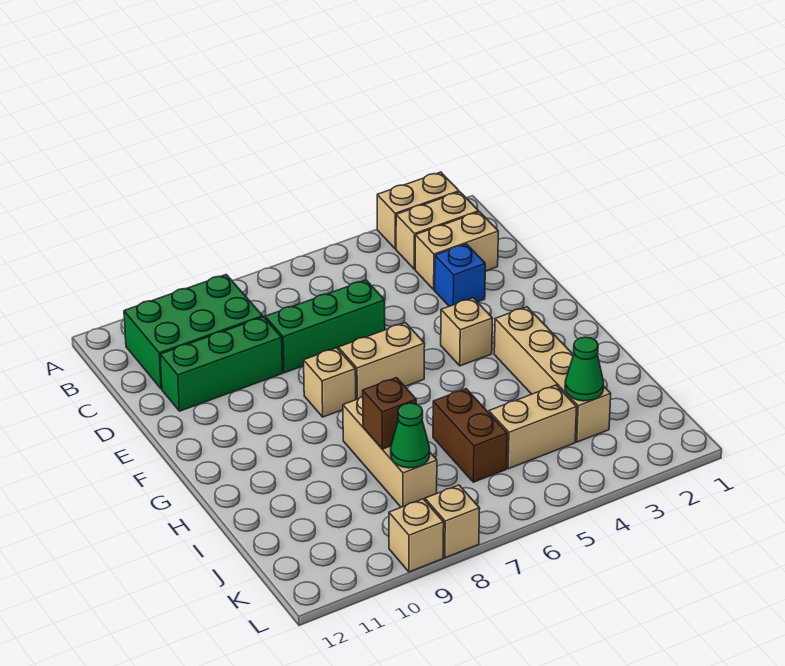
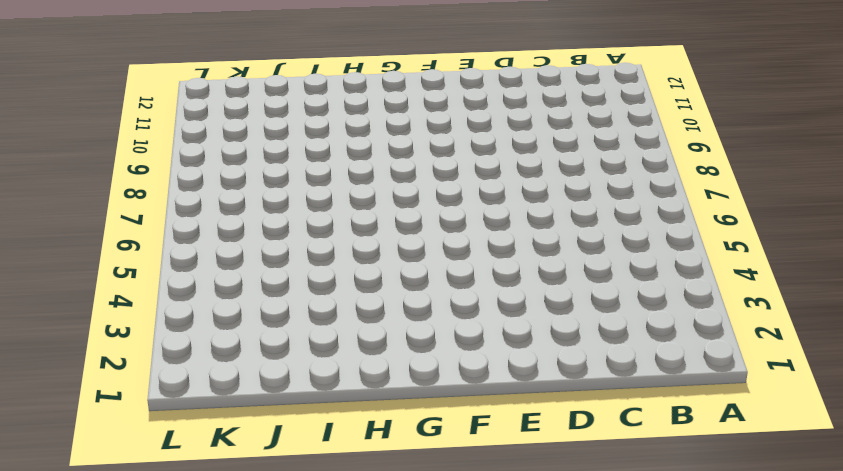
none -> tan 1x2 brick [377,172,459,249]
none -> tan 1x2 brick [396,192,479,269]
none -> green 2x3 brick [124,275,263,389]

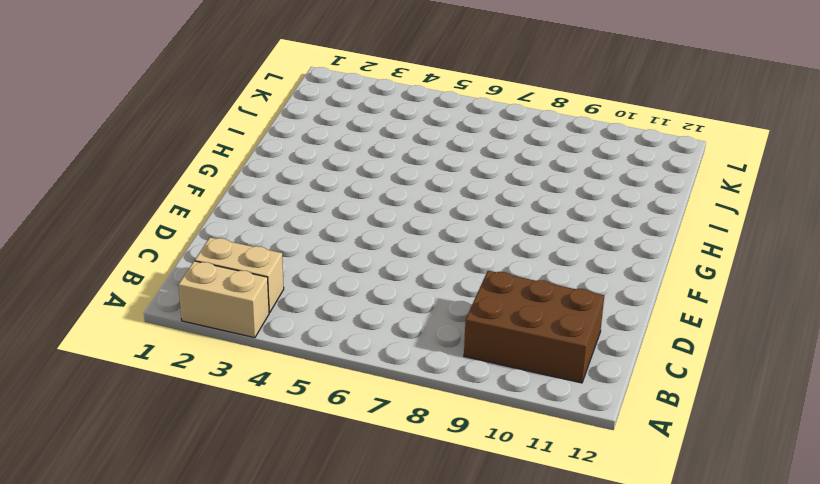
brown 2x3 brick [464,271,604,383] -> green 2x3 brick [124,275,263,389]
none -> tan 1x2 brick [415,212,498,290]
none -> blue 1x1 brick [435,244,485,306]
none -> green 1x3 brick [265,280,385,373]

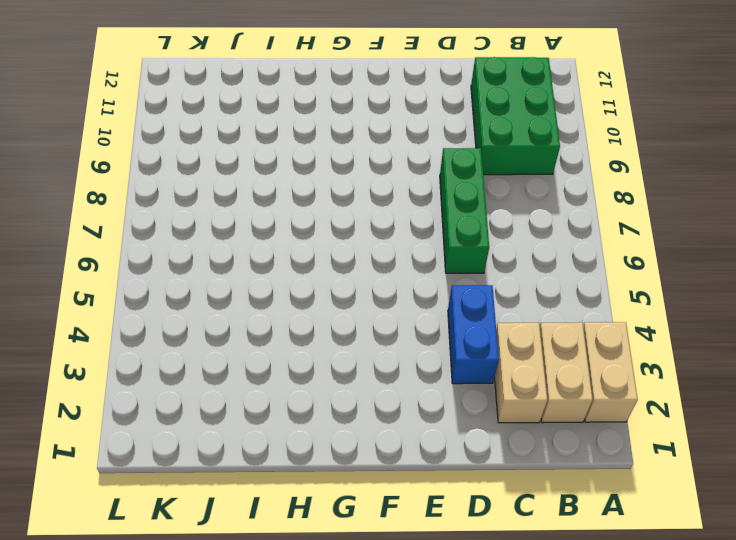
blue 1x2 brick [448,285,499,384] -> blue 1x1 brick [435,244,485,306]
none -> green 1x3 brick [160,317,283,411]
none -> tan 1x1 brick [441,298,493,366]
none -> tan 1x2 brick [338,323,425,400]

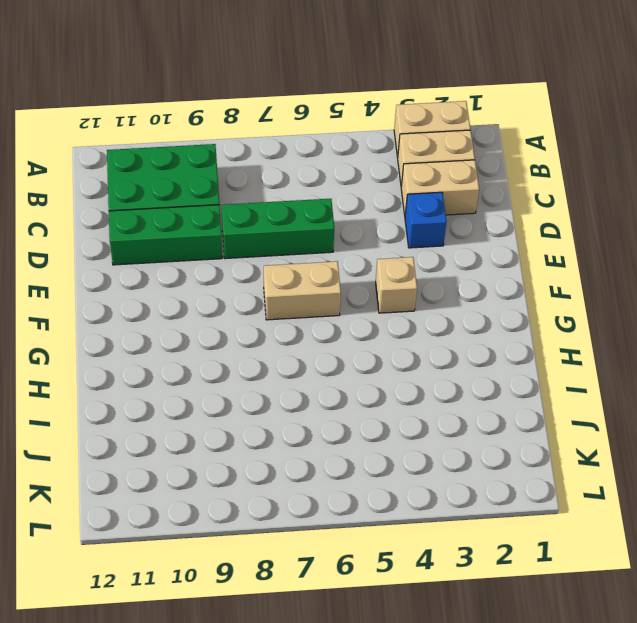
none -> tan 1x1 brick [304,348,356,417]
none -> tan 1x4 brick [494,307,611,442]
none -> tan 1x3 brick [343,396,437,507]

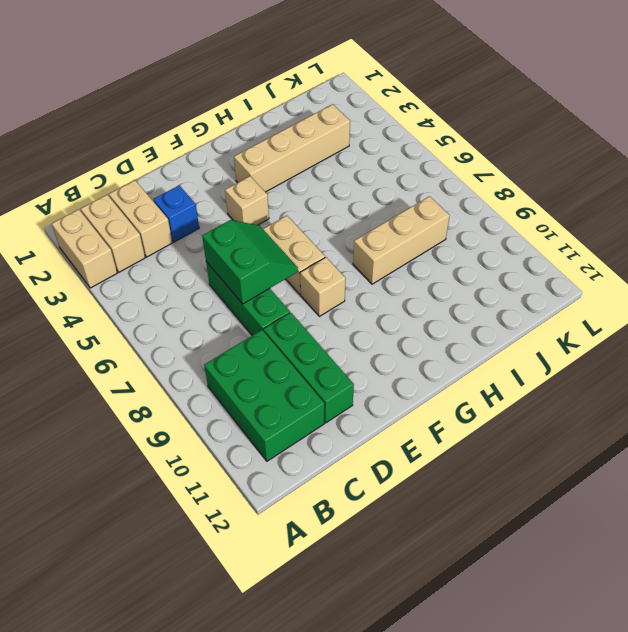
green 2x2 slope [202,220,298,304] -> none
none -> brown 1x2 brick [433,389,507,482]
none -> tan 1x2 brick [489,385,577,469]
none -> tan 1x1 brick [425,485,480,558]

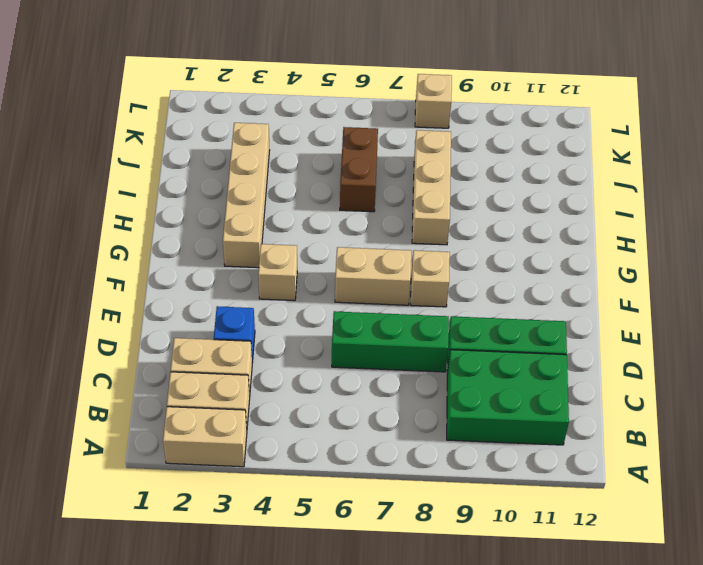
none -> tan 1x2 brick [489,385,577,469]
none -> tan 1x1 brick [389,499,444,572]
none -> brown 1x1 brick [363,378,416,449]

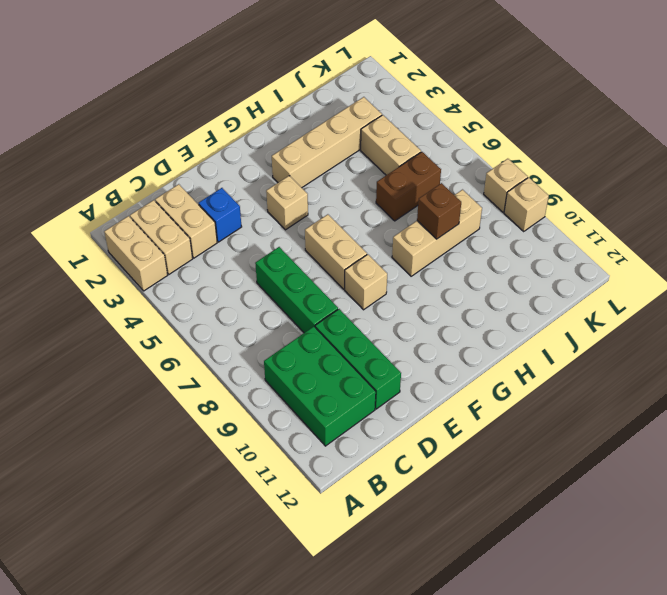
none -> green 1x1 cone [565,337,604,401]
none -> green 1x1 cone [391,403,430,468]

